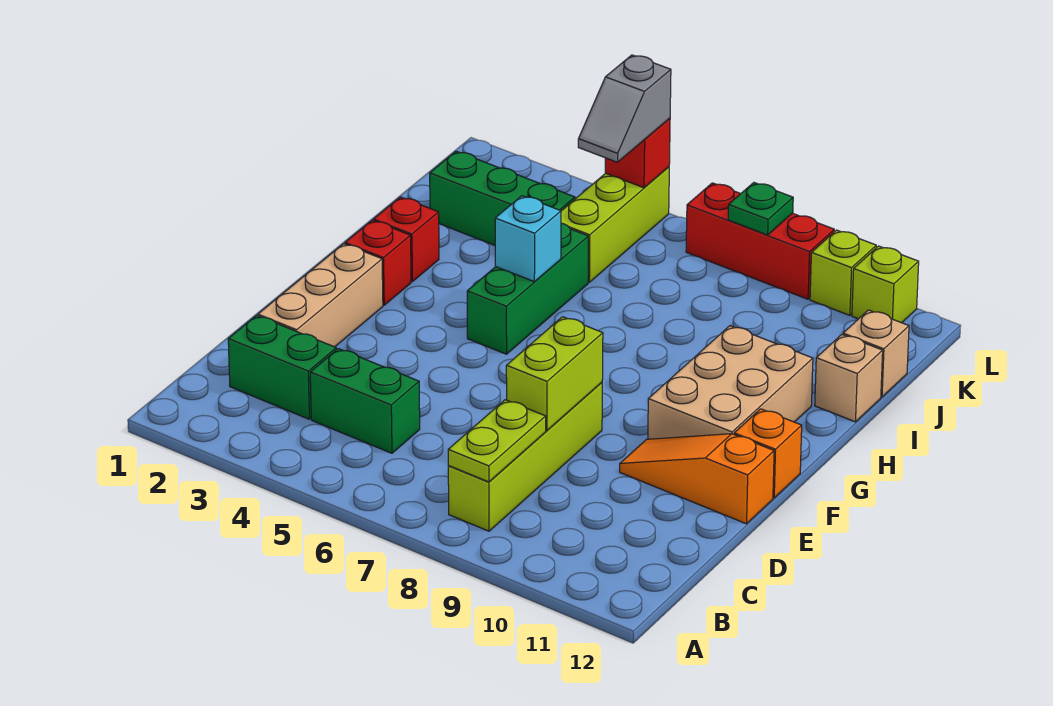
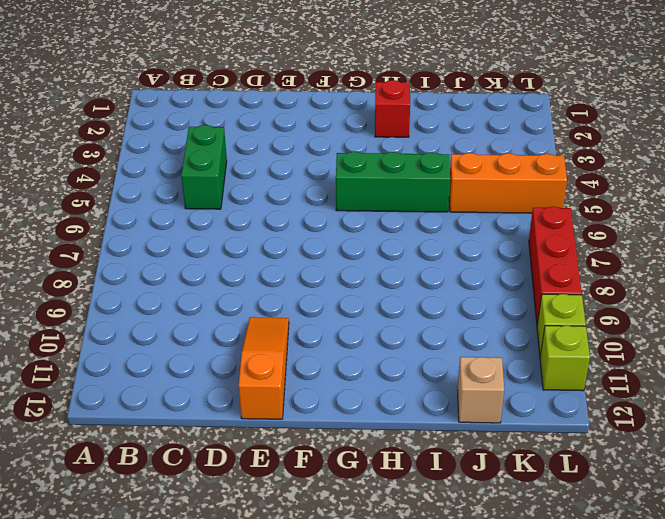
orange 1x3 brick [449,153,567,213] -> lime 1x3 brick [561,167,669,282]
none -> lime 1x4 brick [448,382,602,531]
none -> green 1x2 brick [228,315,336,419]
none -> tan 1x3 brick [258,244,383,347]

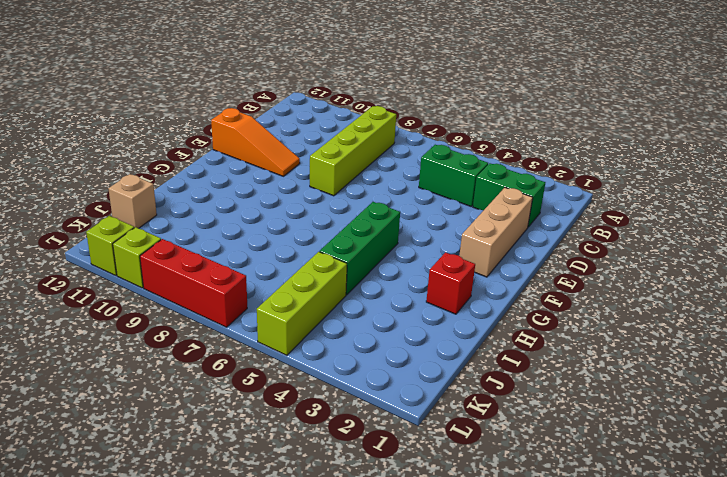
none -> tan 2x3 brick [648,326,813,439]
none -> orange 1x1 brick [734,409,802,498]
none -> red 1x1 brick [345,220,411,305]

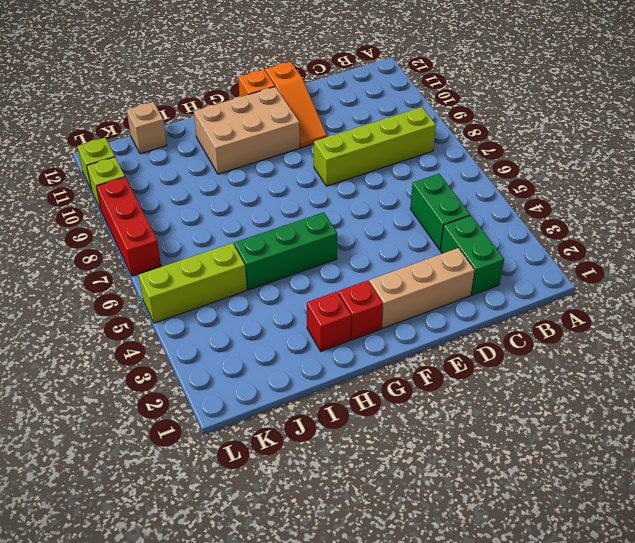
none -> tan 1x1 brick [815,335,883,422]
none -> green 1x3 brick [430,151,575,245]
none -> lime 1x2 plate [448,400,546,482]

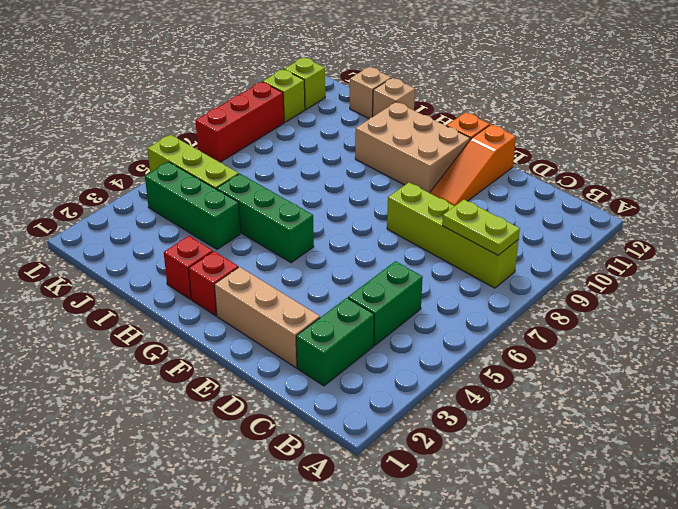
green 1x3 brick [145,162,240,249] -> green 1x3 brick turned to [430,151,575,245]
none -> lime 1x2 brick [506,317,603,431]
none -> cyan 1x1 brick [495,196,561,282]
none -> red 1x1 brick [605,118,670,188]

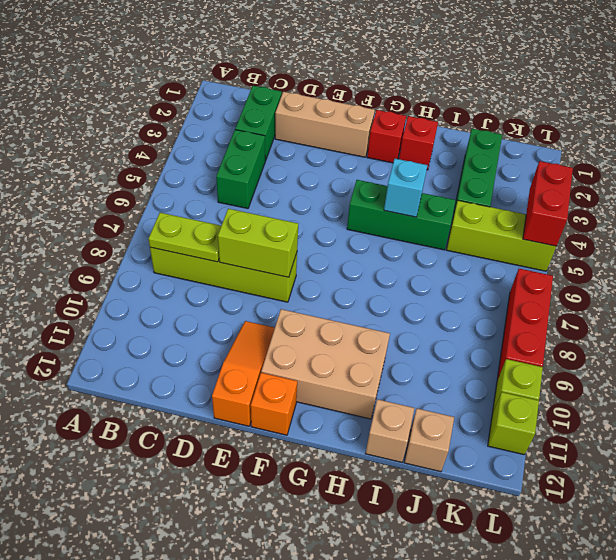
red 1x2 brick [523,161,573,246] -> red 1x1 brick [605,118,670,188]
none -> green 1x1 plate [728,183,793,235]
none -> grey 1x2 slope [578,55,671,162]

